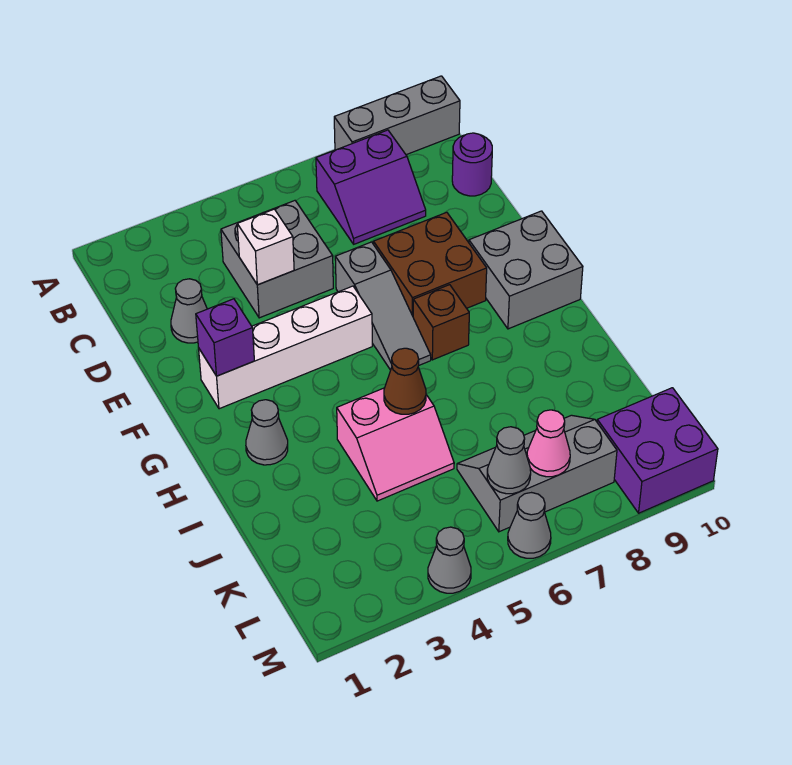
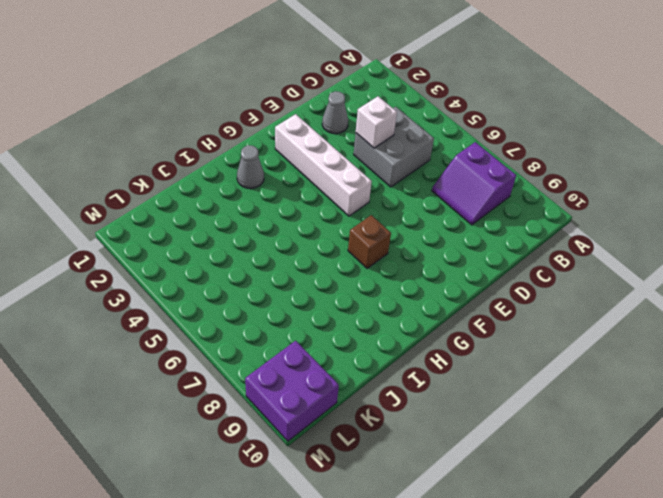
none -> grey 1x3 brick [334,76,460,155]
none -> purple 1x1 round brick [452,133,492,196]
none -> grey 1x3 slope [335,242,431,370]

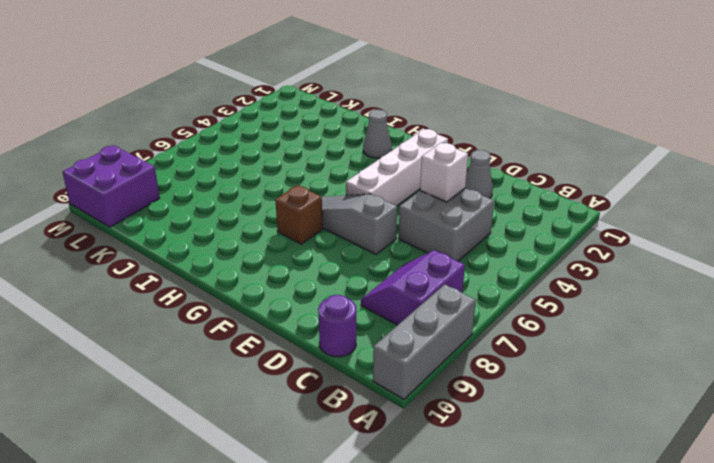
none -> brown 2x2 brick [374,212,487,316]
none -> grey 2x2 brick [469,211,583,329]
none -> pink 2x2 slope [337,388,454,501]

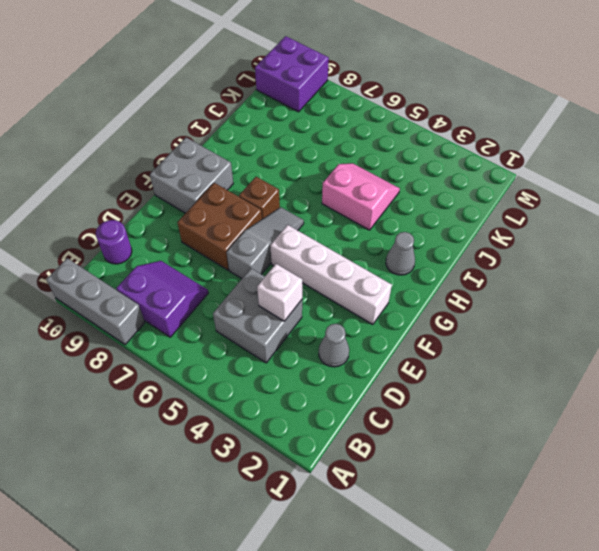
none -> grey 2x3 slope [457,415,617,532]
none -> grey 1x1 cone [428,527,471,593]
none -> grey 1x1 cone [508,493,551,558]

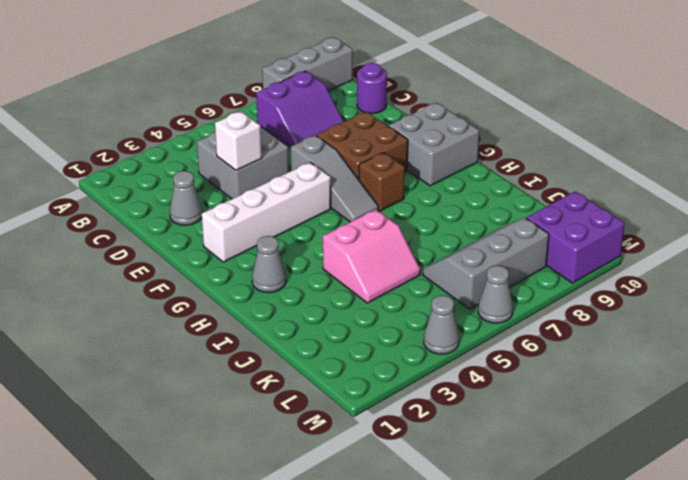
none -> purple 1x1 brick [196,299,254,376]
none -> brown 1x1 cone [384,348,426,414]
none -> grey 1x1 cone [487,427,531,494]

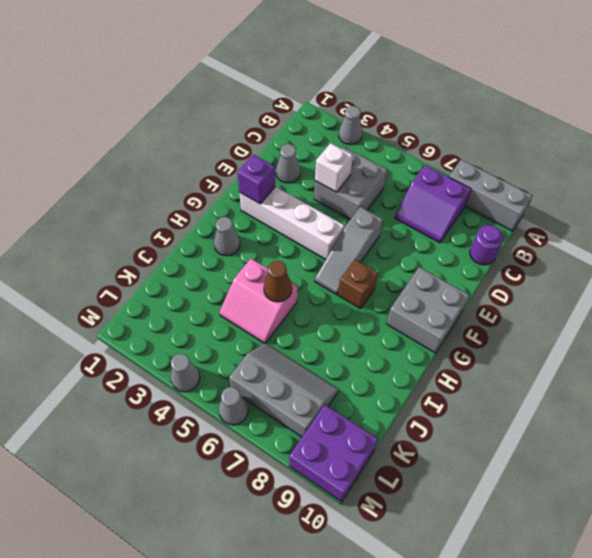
grey 1x1 cone [339,106,362,145] -> grey 1x1 cone moved to [487,427,531,494]
none -> brown 2x2 brick [374,212,487,316]
none -> pink 1x1 cone [527,410,570,477]

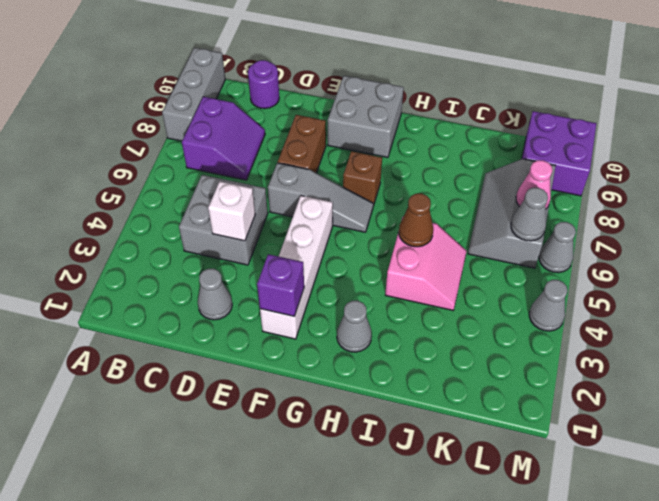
brown 1x2 brick [278,115,326,173] -> brown 2x2 brick [374,212,487,316]

